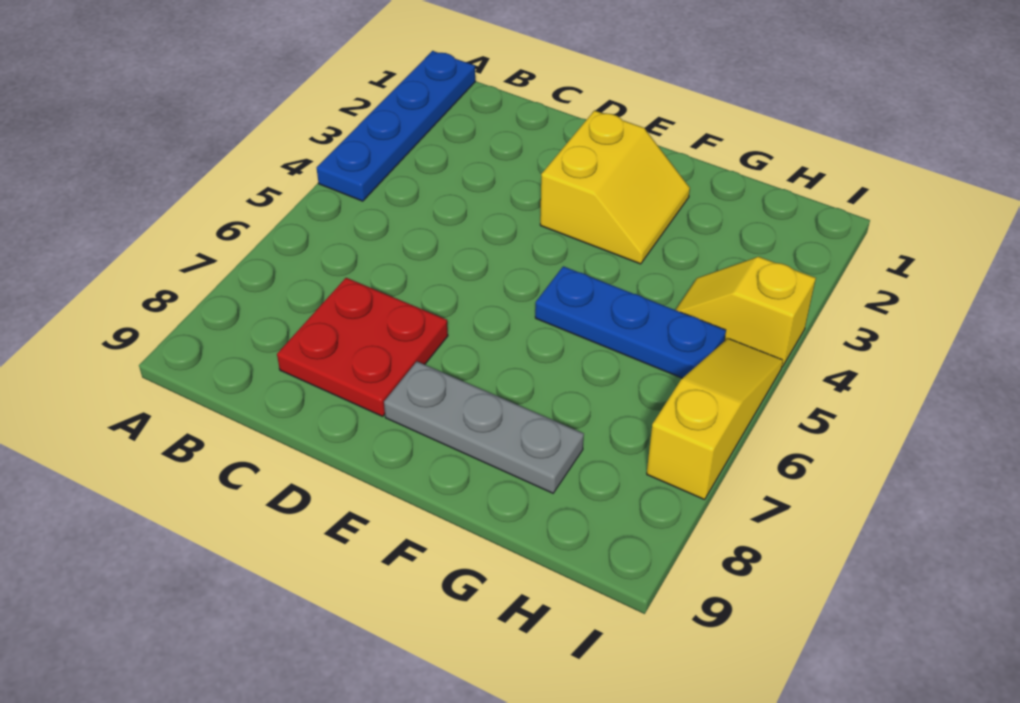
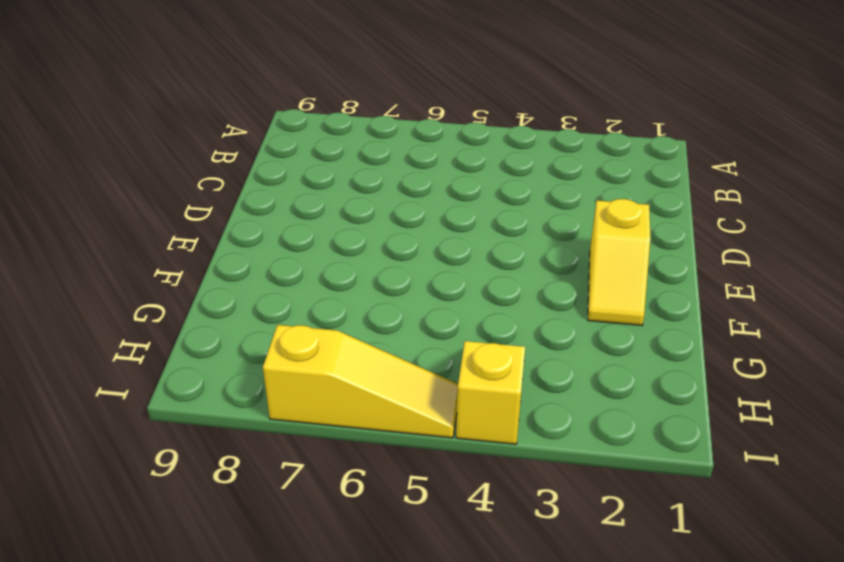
yellow 1x2 slope [588,199,651,325] -> yellow 2x2 slope [540,111,690,264]
none -> blue 1x4 plate [317,51,475,201]
none -> red 2x2 plate [277,278,448,416]

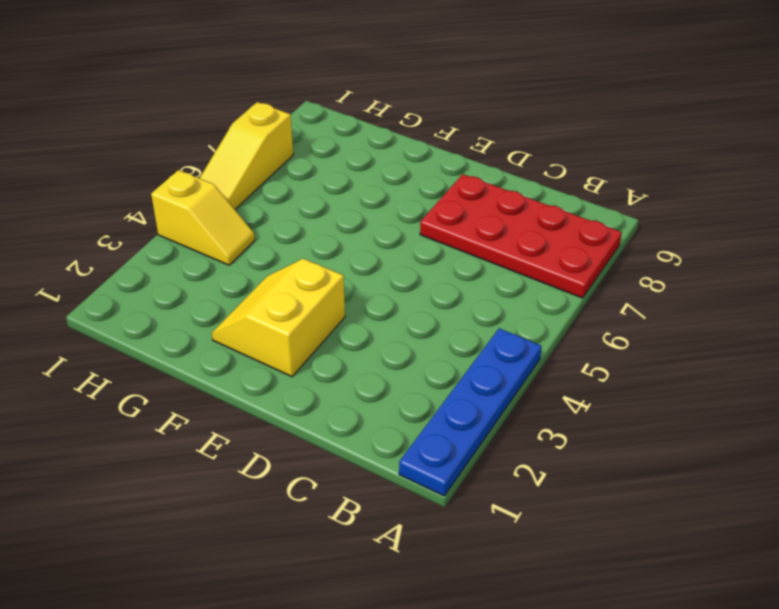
red 2x4 plate [420,174,622,298] -> red 2x2 plate [277,278,448,416]
none -> grey 1x3 plate [384,362,584,493]
none -> blue 1x3 plate [535,266,726,378]

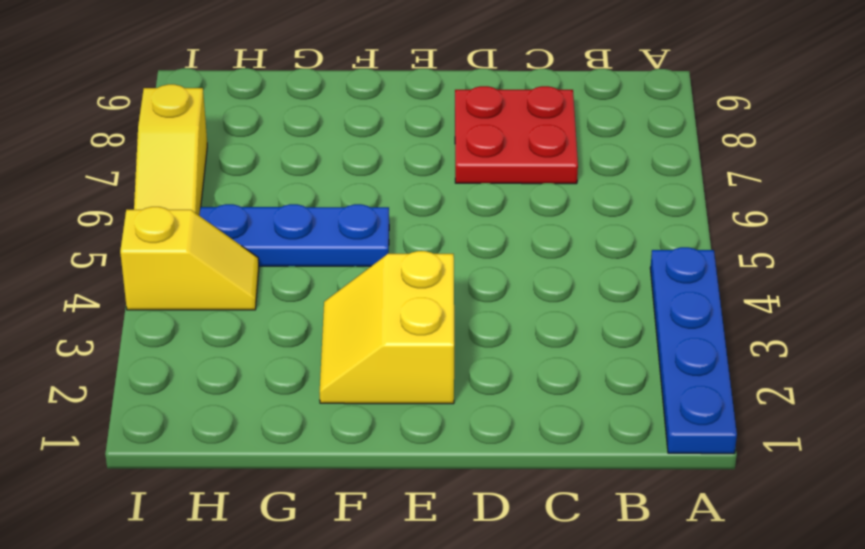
none -> grey 1x3 plate [384,362,584,493]

